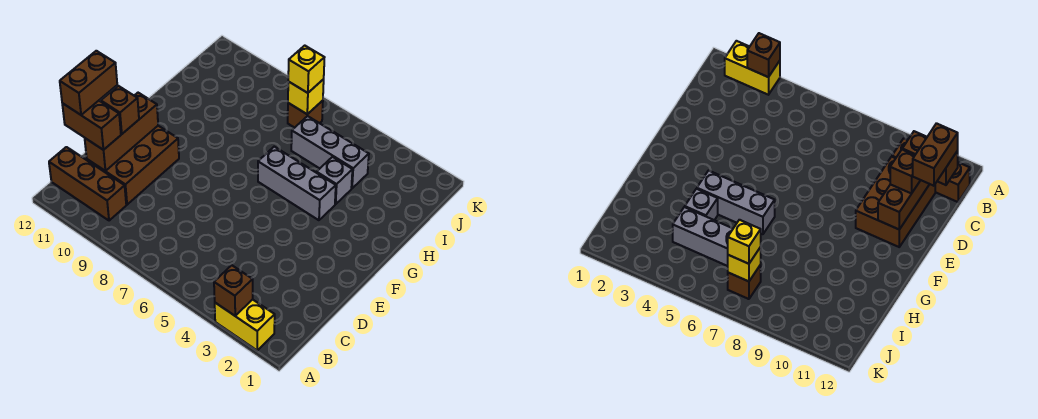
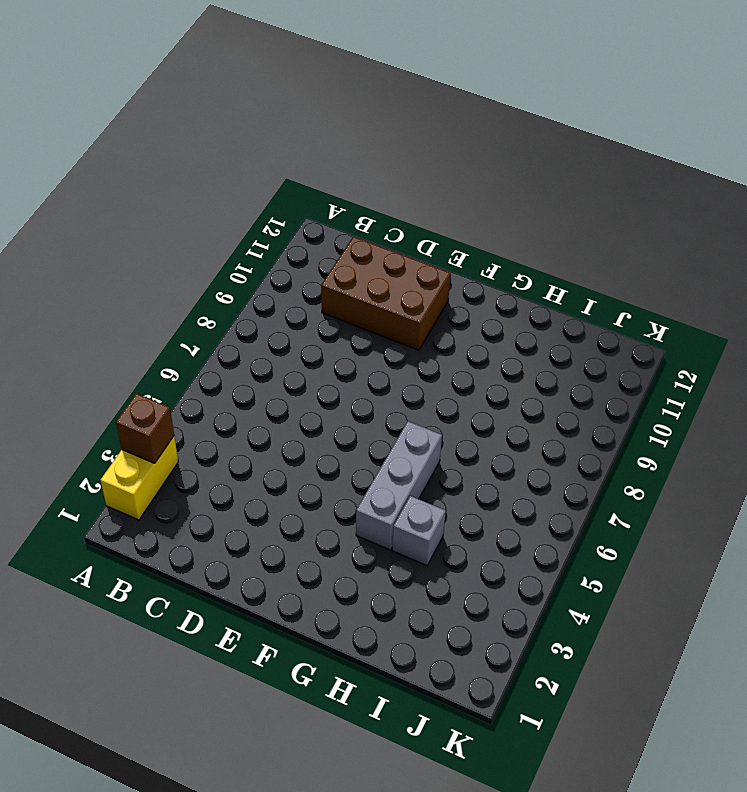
none -> brown 1x3 brick [49,147,126,221]
none -> grey 1x3 brick [291,116,369,188]
none -> brown 1x1 brick [288,101,323,128]

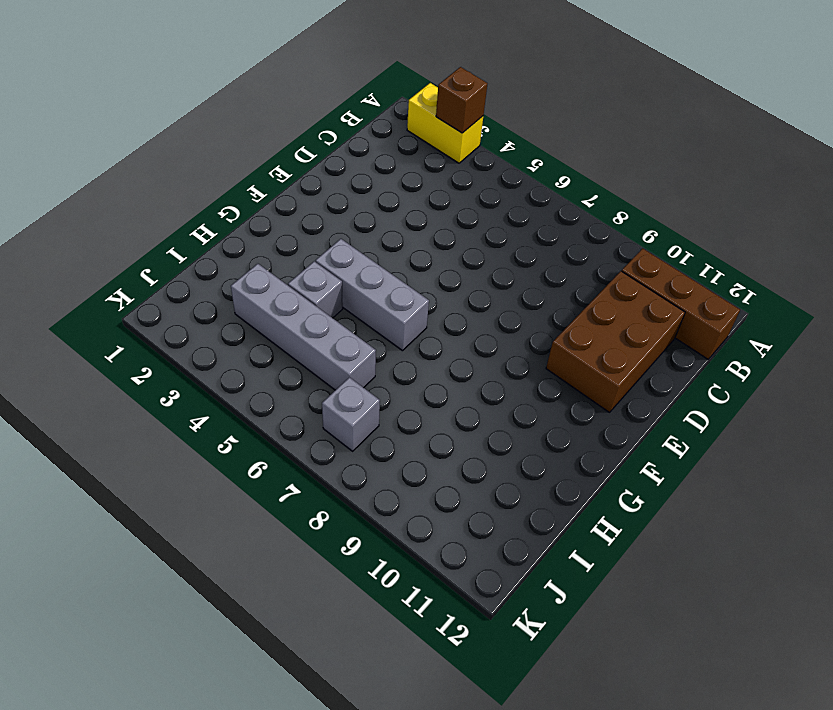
grey 1x4 brick [231,264,376,390] -> grey 1x3 brick [291,116,369,188]
grey 1x1 brick [322,377,380,451] -> brown 1x1 brick [288,101,323,128]
none -> brown 1x3 brick [85,93,158,171]
none -> yellow 1x1 brick [288,79,324,114]
none -> brown 1x2 brick [62,101,121,150]

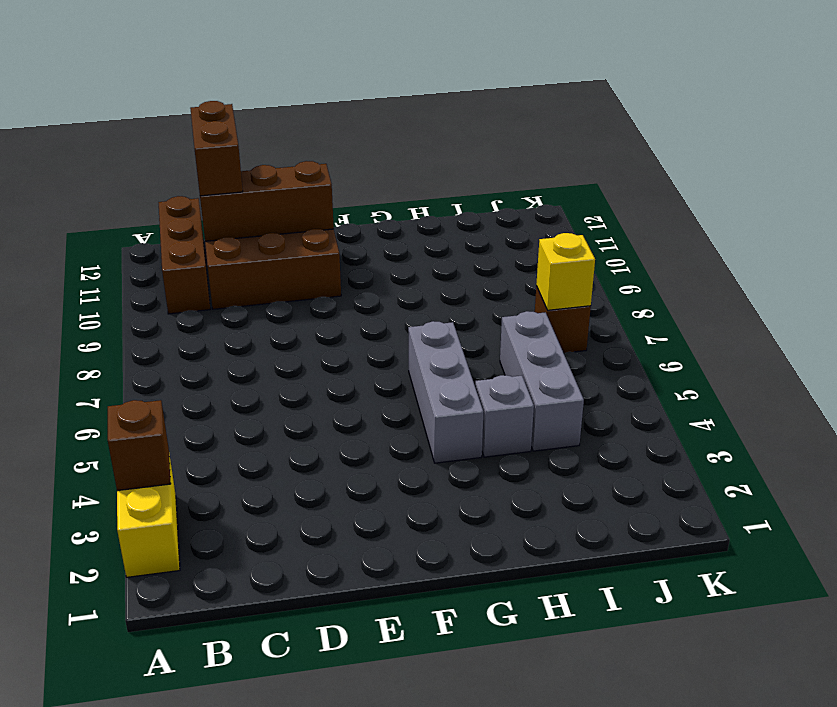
none -> brown 1x1 brick [101,86,139,134]
none -> yellow 1x1 brick [288,46,325,93]
none -> brown 1x2 brick [60,51,117,115]

